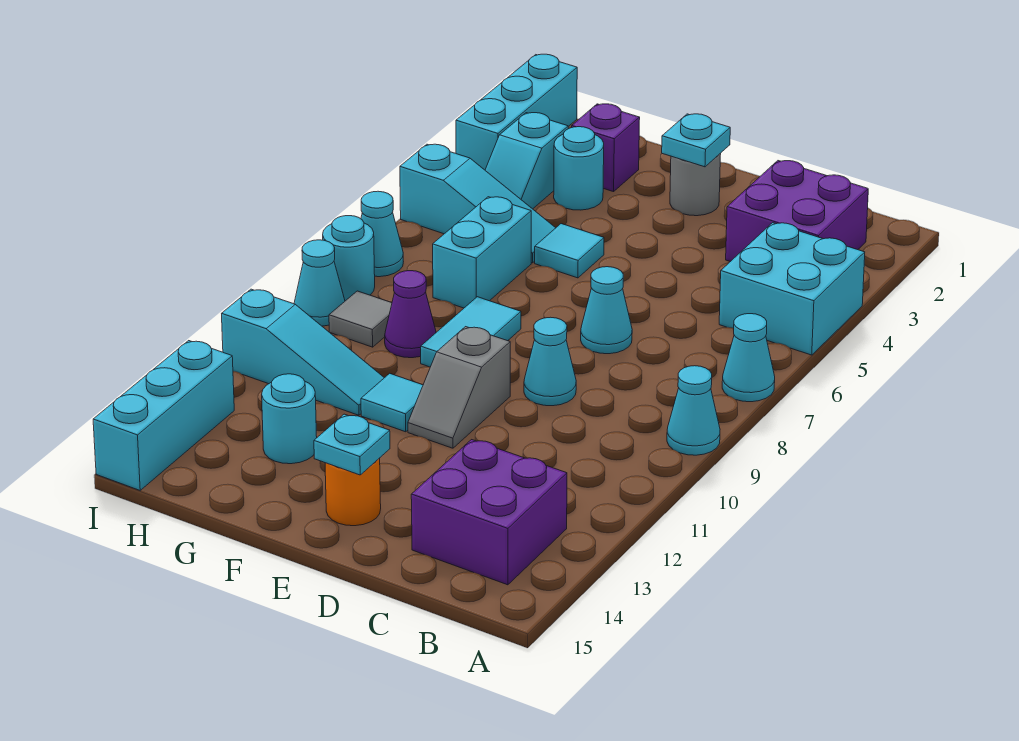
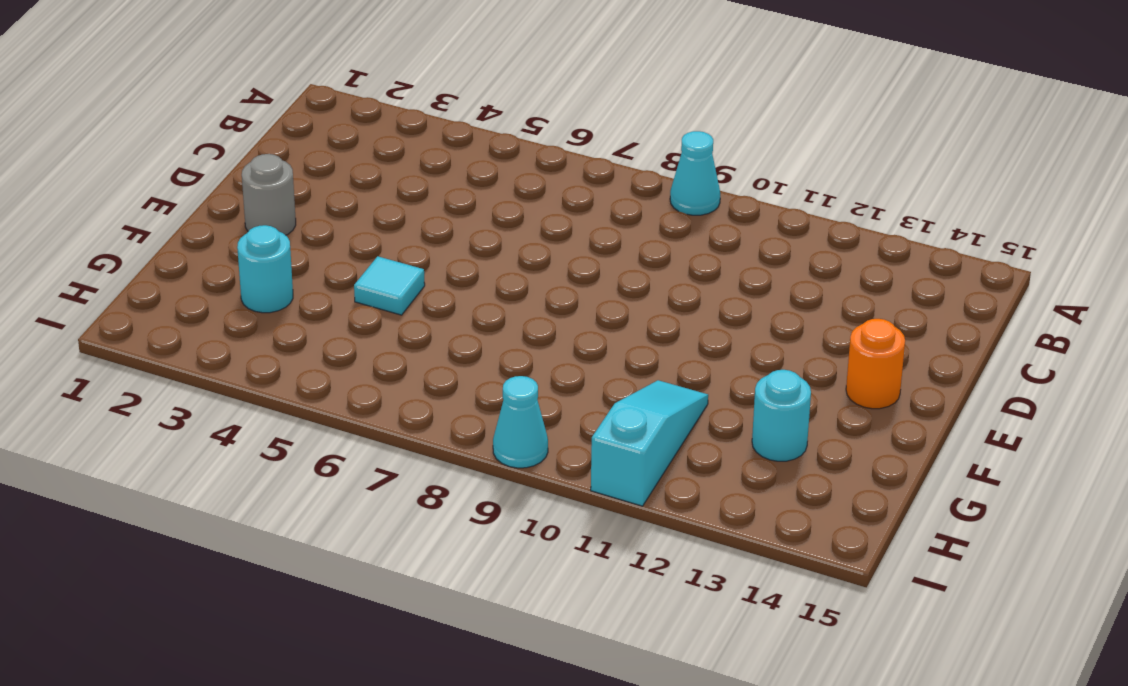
none -> cyan 2x2 brick [719,223,865,355]
none -> cyan 1x1 cone [722,314,775,402]
none -> purple 2x2 brick [726,161,868,262]

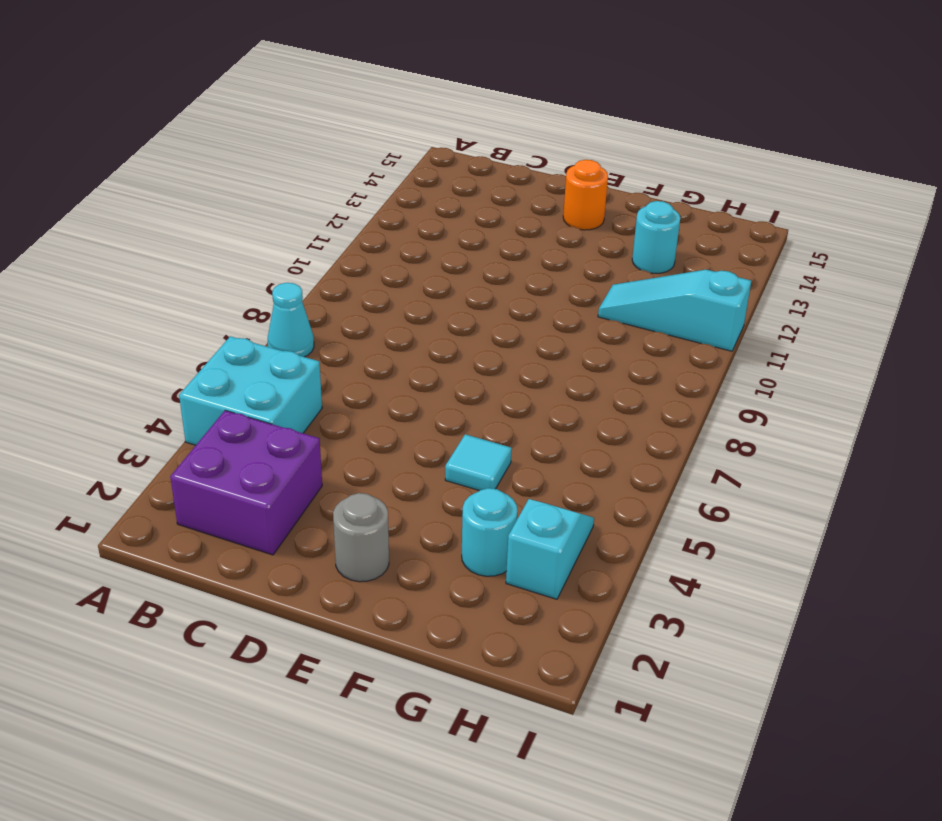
none -> cyan 1x1 cone [667,366,720,455]
none -> purple 2x2 brick [411,440,567,585]
none -> cyan 1x1 cone [581,267,632,354]

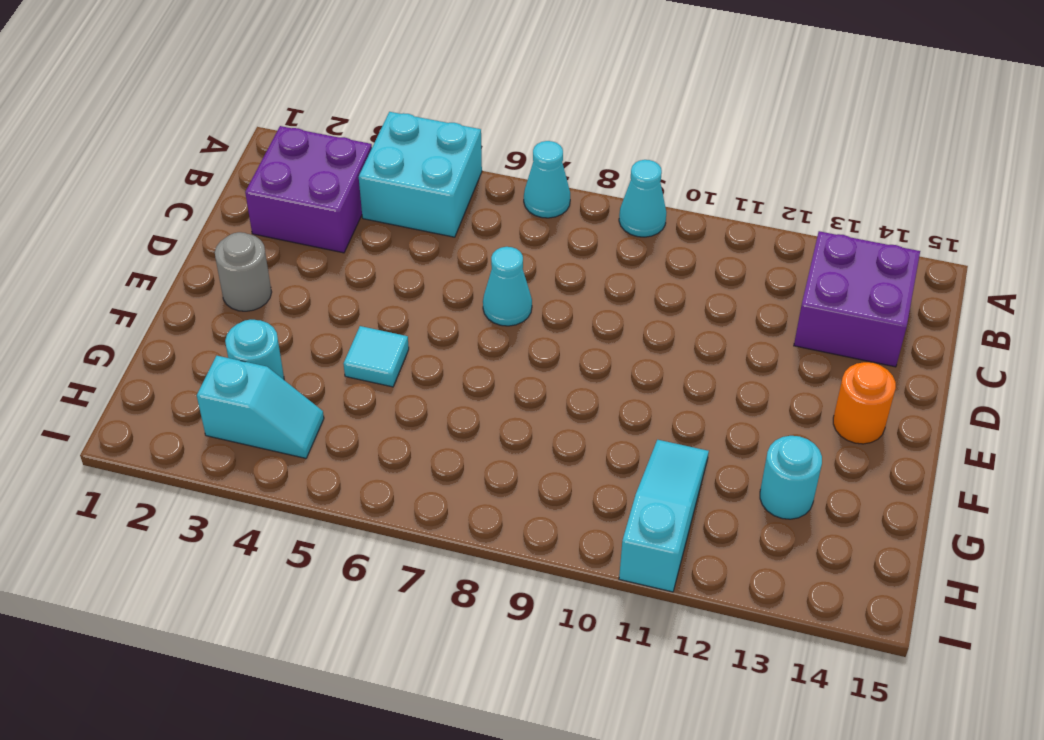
none -> cyan 1x1 cone [524,317,576,406]
none -> grey 1x2 slope [408,327,510,448]
none -> cyan 1x2 tile [421,297,521,367]

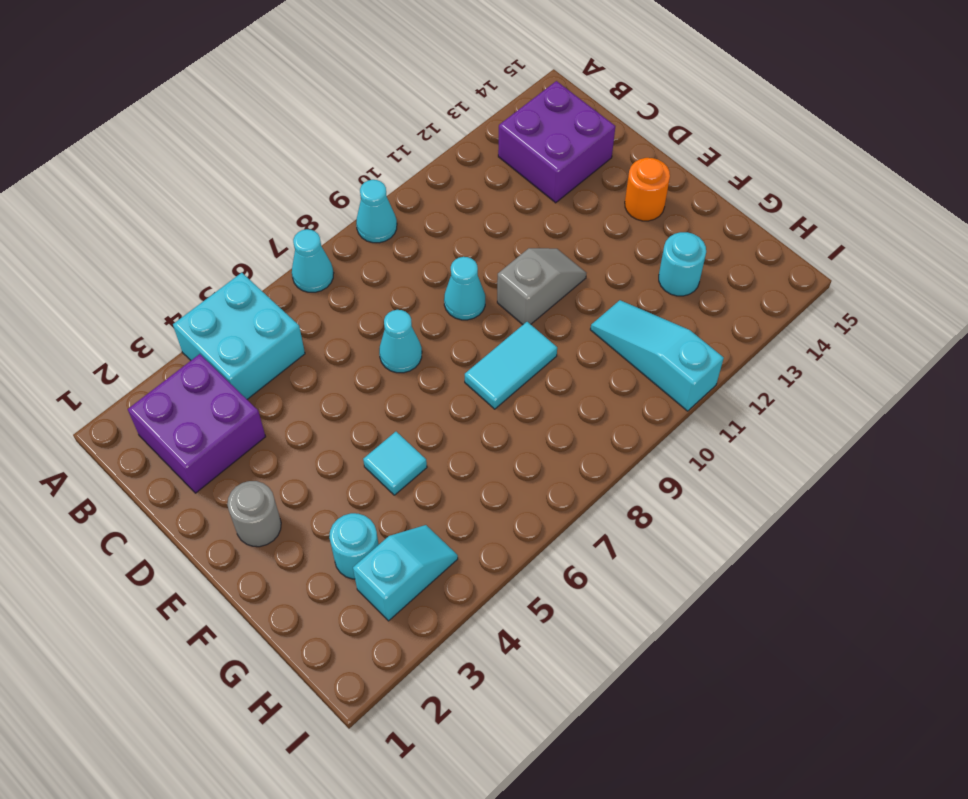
none -> cyan 1x1 tile [361,373,423,432]
none -> purple 1x1 brick [572,104,640,192]
none -> cyan 1x3 slope [400,144,555,263]

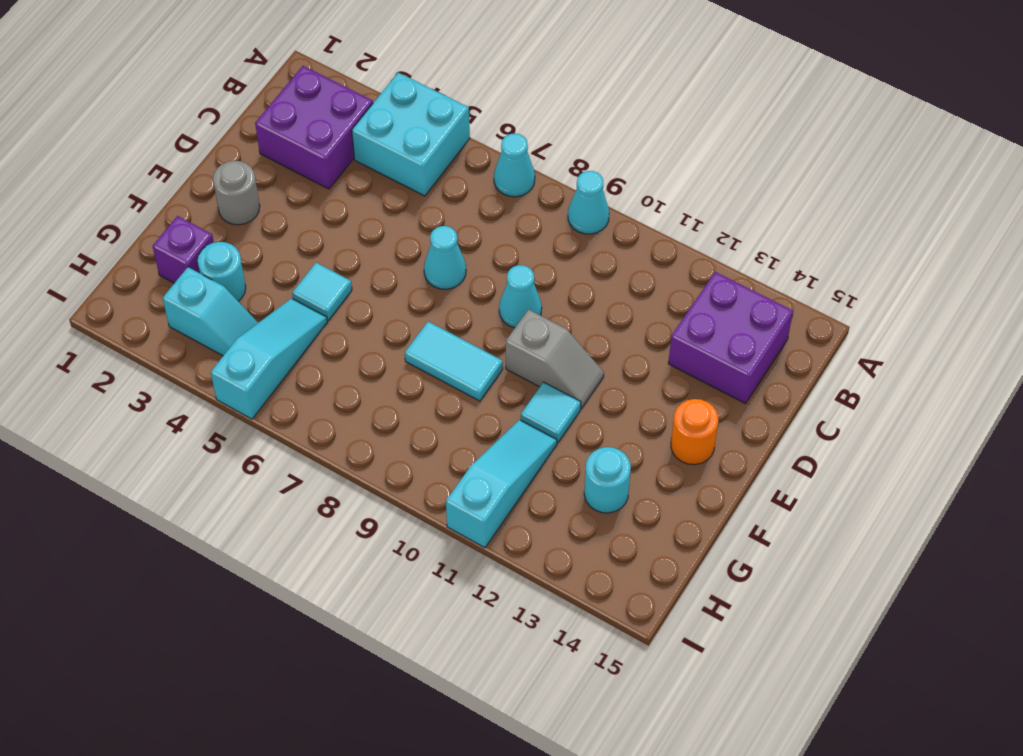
none -> cyan 1x2 brick [433,197,531,308]
none -> purple 1x1 cone [385,271,436,358]
none -> grey 1x1 tile [329,291,392,347]

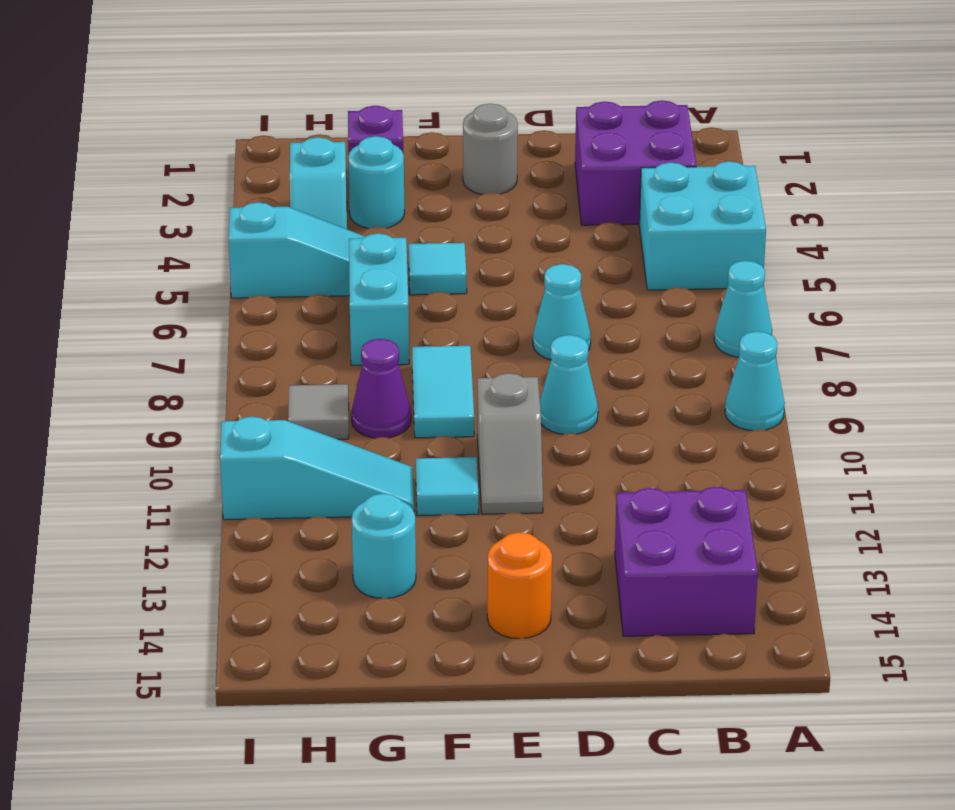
none -> cyan 1x3 brick [456,54,577,170]
none -> cyan 1x1 cone [361,191,403,277]
none -> cyan 1x1 round brick [323,216,375,301]

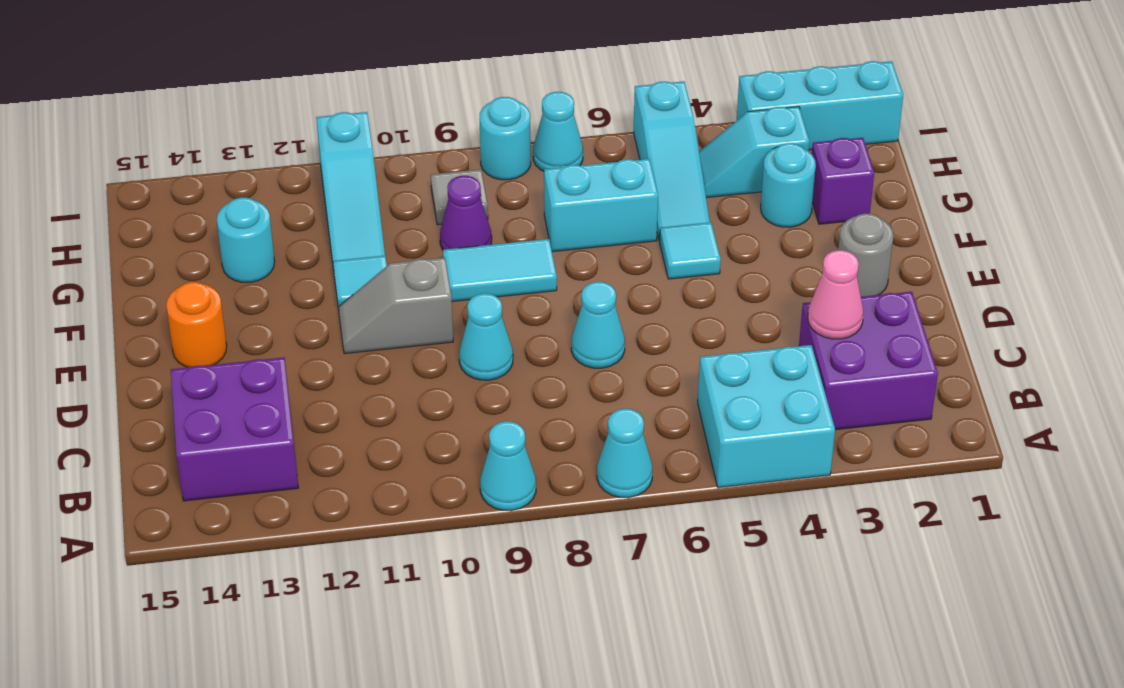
pink 1x1 cone [808,250,863,339] -> none
none -> cyan 1x1 cone [294,240,345,326]
none -> cyan 1x3 brick [93,341,234,490]
none -> cyan 1x1 plate [662,114,730,167]

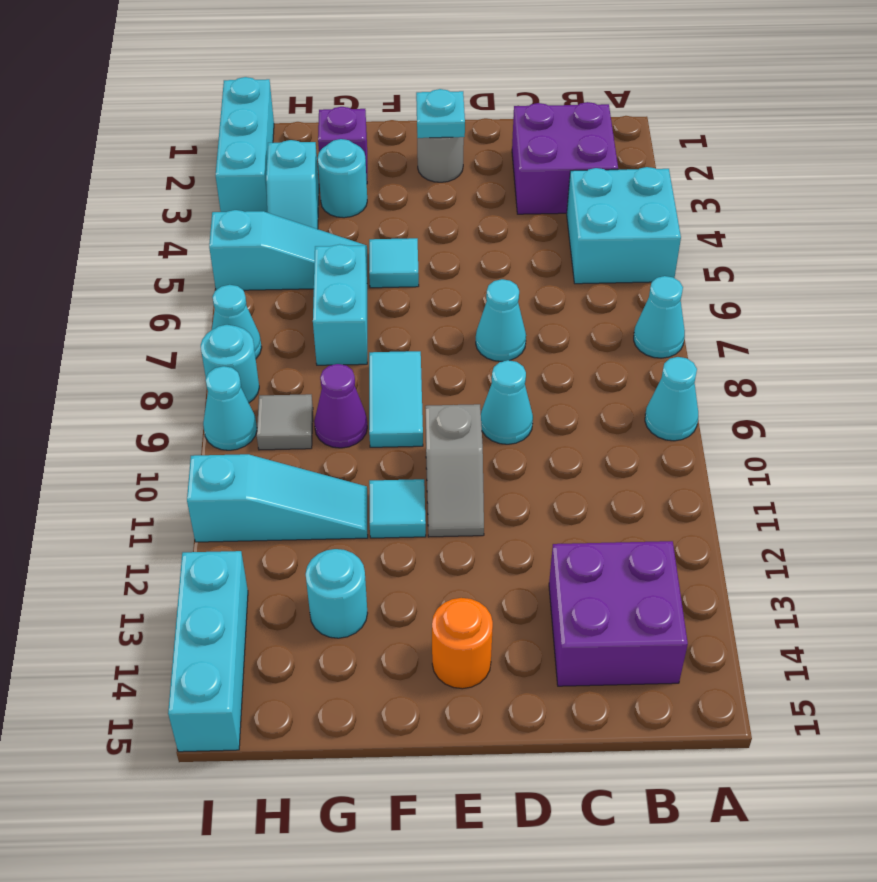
none -> cyan 1x1 plate [314,414,390,475]

